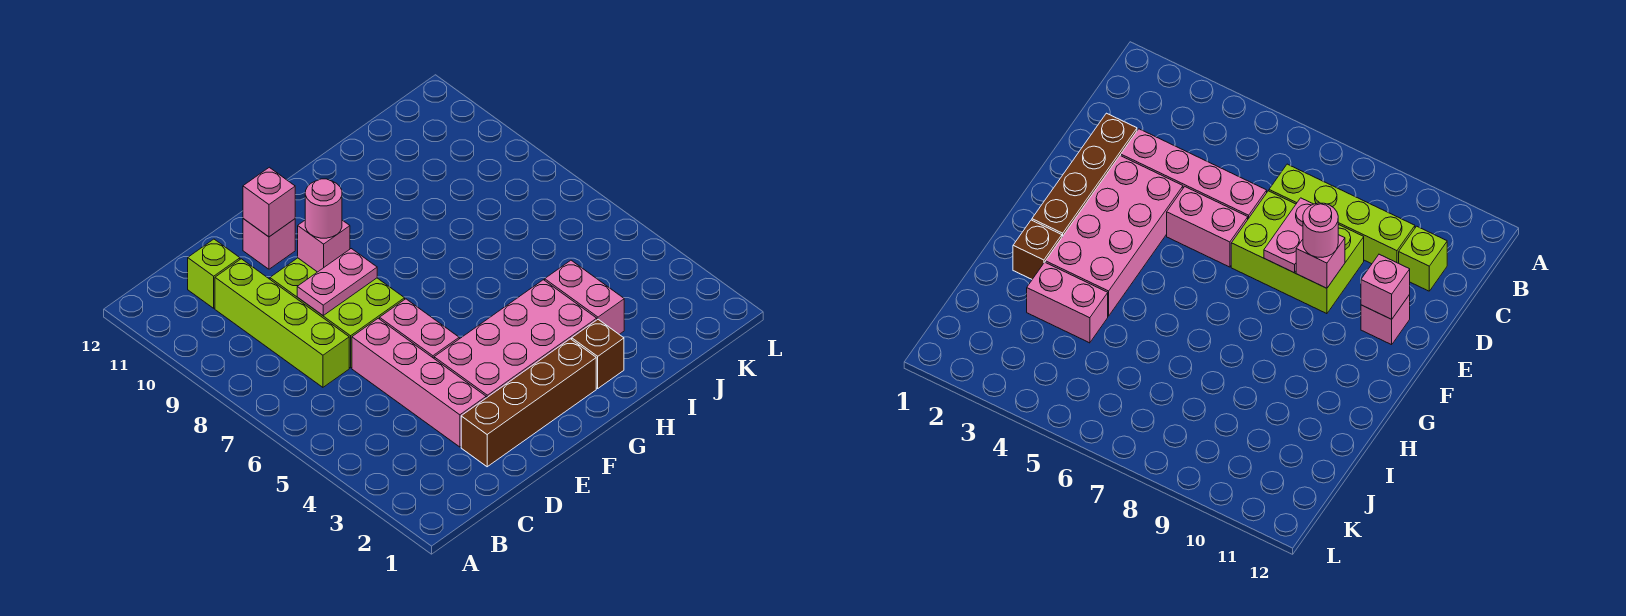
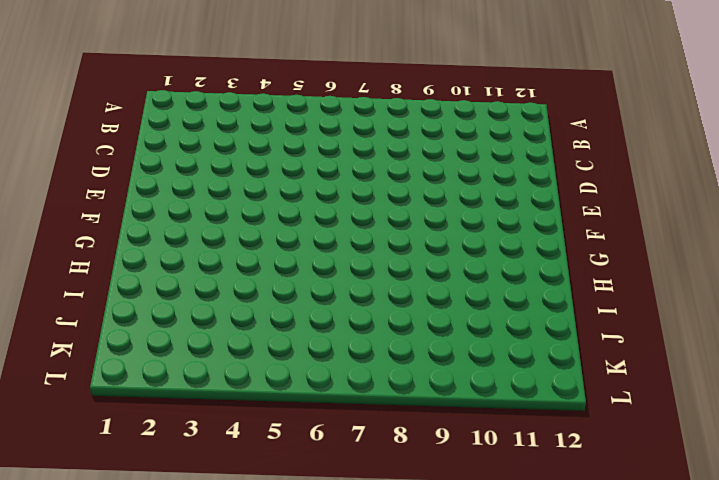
none -> lime 1x4 brick [215,259,349,387]
none -> lime 1x1 brick [188,239,240,308]
none -> brown 1x4 brick [461,339,596,467]

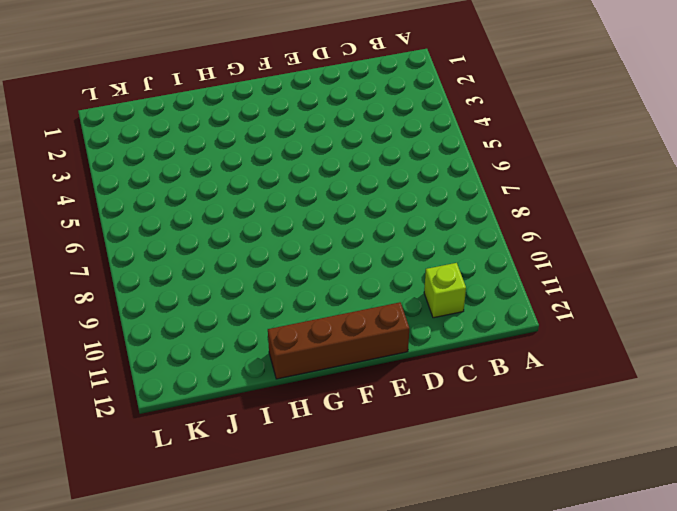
brown 1x4 brick [268,302,409,379] -> brown 1x4 brick moved to [461,339,596,467]
none -> lime 1x4 brick [215,259,349,387]
none -> pink 1x4 brick [352,318,486,447]
none -> lime 2x3 brick [270,258,405,368]

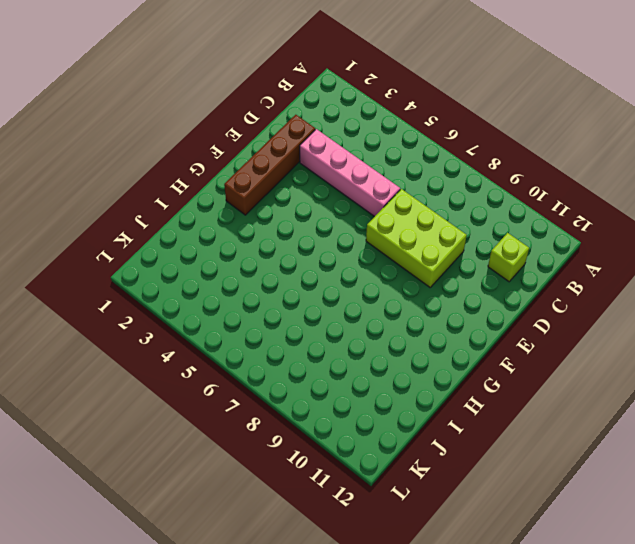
none -> lime 1x4 brick [215,259,349,387]
none -> pink 2x4 brick [434,280,597,398]
none -> pink 1x2 brick [380,299,459,358]

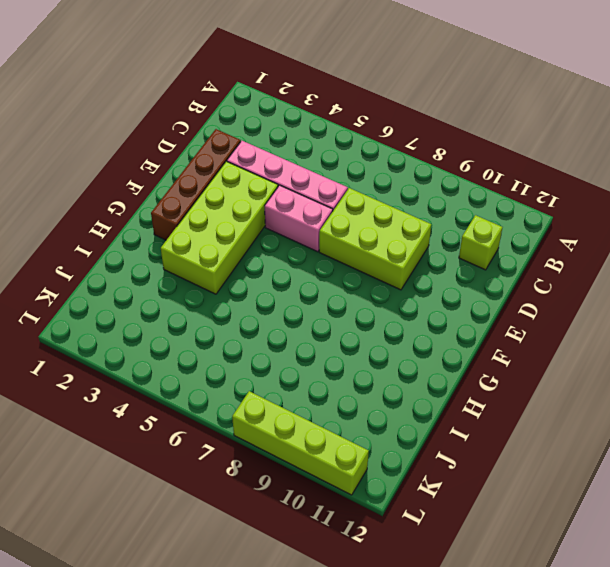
lime 2x4 brick [161,161,278,294] -> pink 2x4 brick [434,280,597,398]
lime 1x4 brick [232,391,369,495] -> lime 1x4 brick moved to [215,259,349,387]
none -> pink 1x1 brick [243,219,295,269]
none -> brown 1x1 brick [572,319,624,388]
none -> pink 1x2 brick [545,260,624,334]

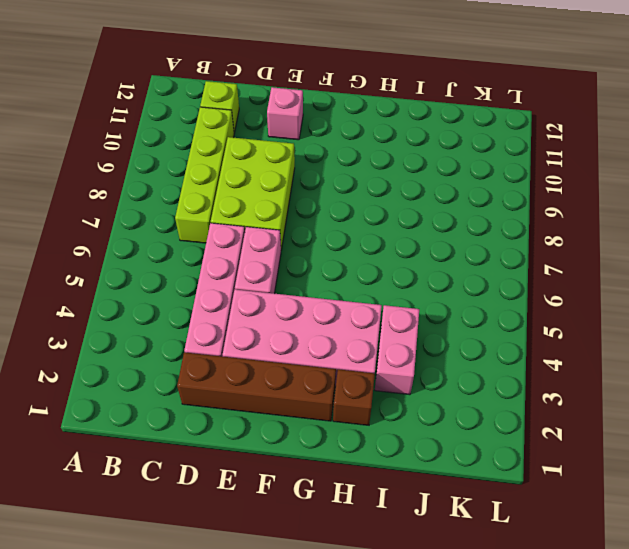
none -> pink 1x2 plate [297,249,377,315]
none -> pink 1x1 brick [298,220,350,272]
none -> pink 1x1 brick [243,167,295,237]

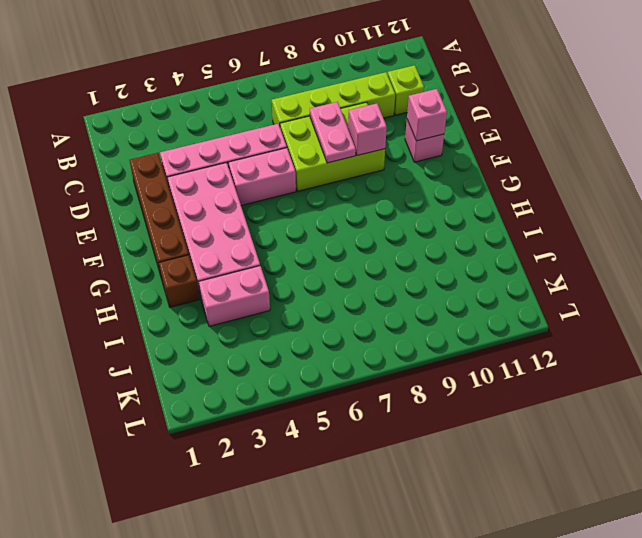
none -> pink 1x1 round brick [305,179,342,238]

